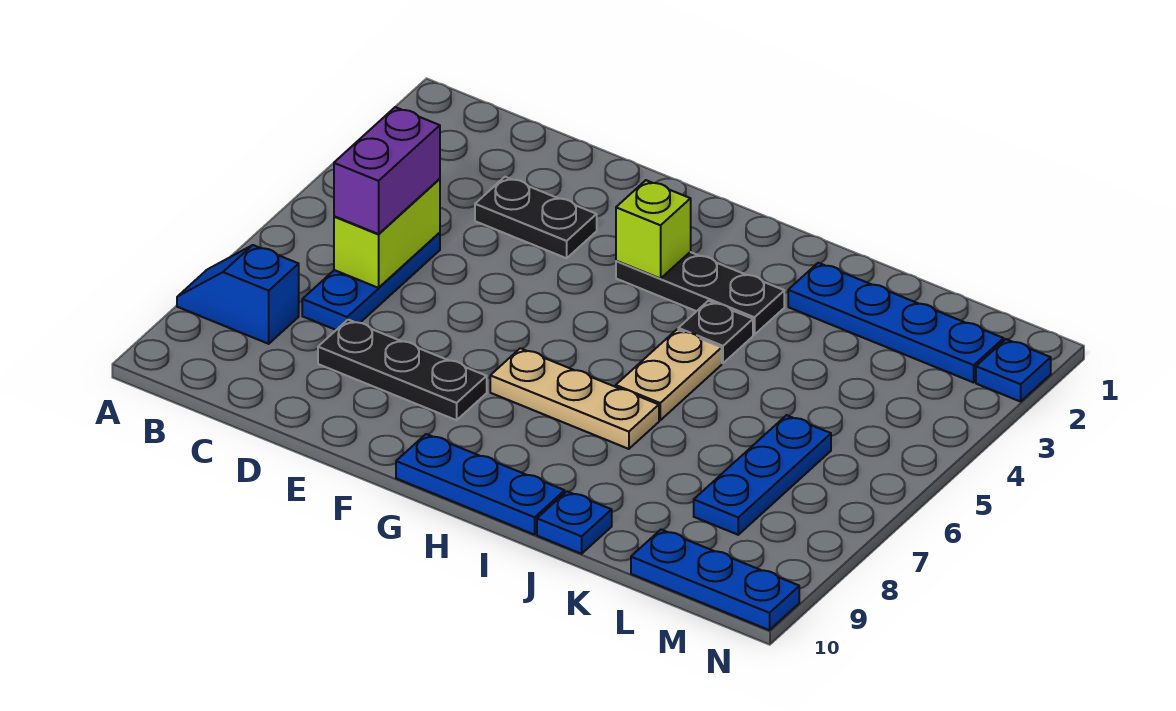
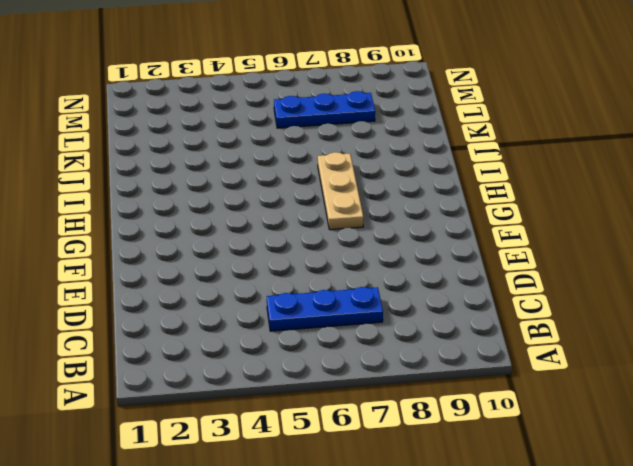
none -> blue 1x2 slope [177,245,299,344]
none -> black 1x2 plate [475,177,597,258]
none -> black 1x3 plate [318,320,487,420]

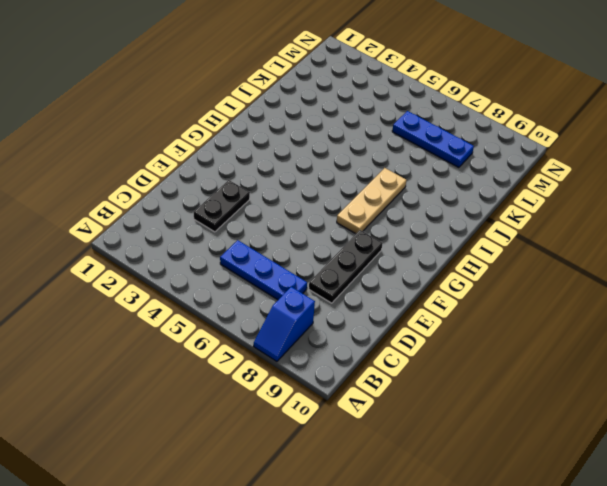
none -> black 1x3 plate [616,252,784,335]
none -> blue 1x3 plate [396,434,565,535]
none -> black 1x1 plate [678,301,753,363]

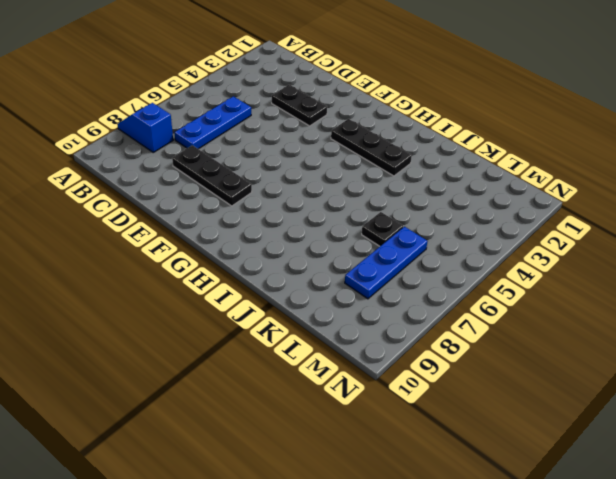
black 1x1 plate [362,212,403,246] -> black 1x1 plate moved to [678,301,753,363]
none -> tan 1x3 plate [490,348,659,449]
none -> blue 1x3 plate [396,434,565,535]
none -> tan 1x2 plate [616,329,722,420]

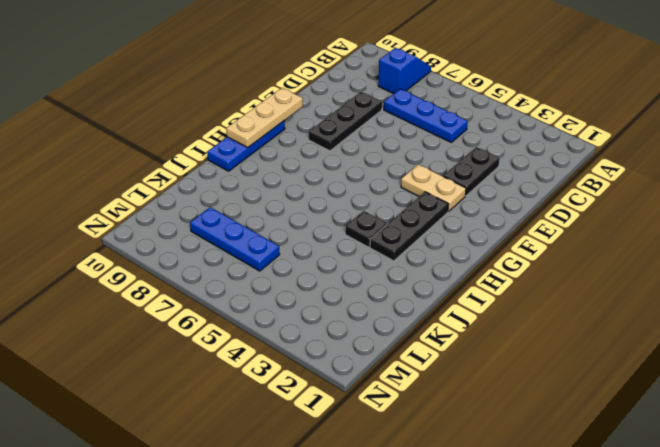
tan 1x2 plate [401,164,466,211] -> tan 1x2 plate moved to [616,329,722,420]
tan 1x3 plate [226,88,303,147] -> tan 1x3 plate moved to [490,348,659,449]
none -> blue 1x4 plate [788,263,1004,382]
none -> blue 1x1 plate [537,491,612,554]
none -> blue 1x3 plate [631,530,799,630]

